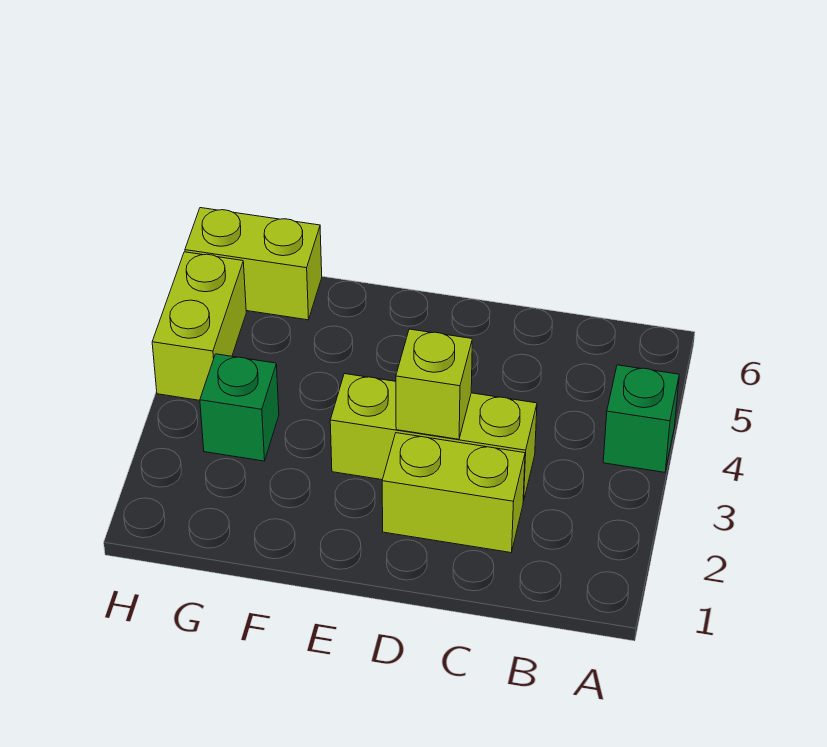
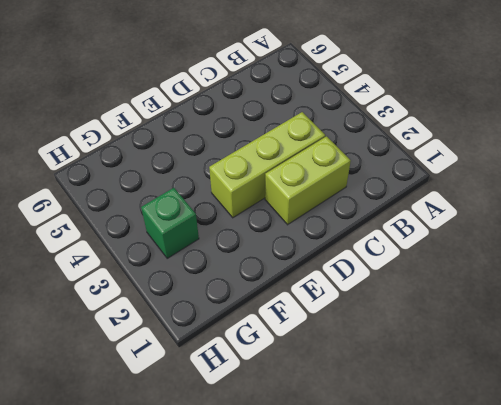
none -> green 1x1 brick [603,365,679,472]
none -> lime 1x2 brick [185,208,322,320]

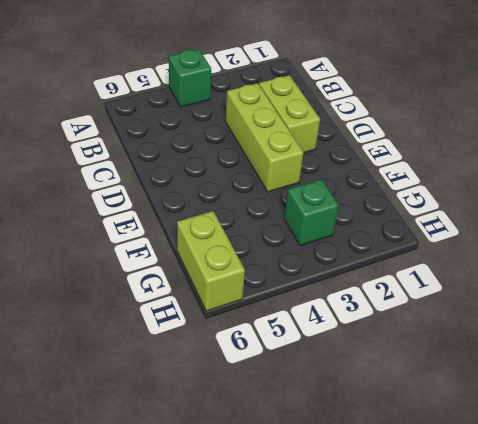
none -> lime 1x2 brick [152,252,246,400]
none -> lime 1x1 brick [396,329,472,439]

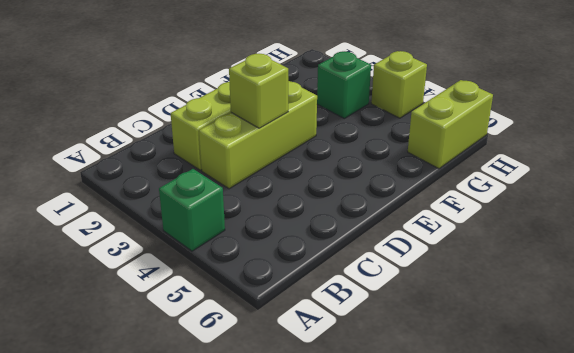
lime 1x1 brick [371,51,427,118] -> lime 1x2 brick [152,252,246,400]

